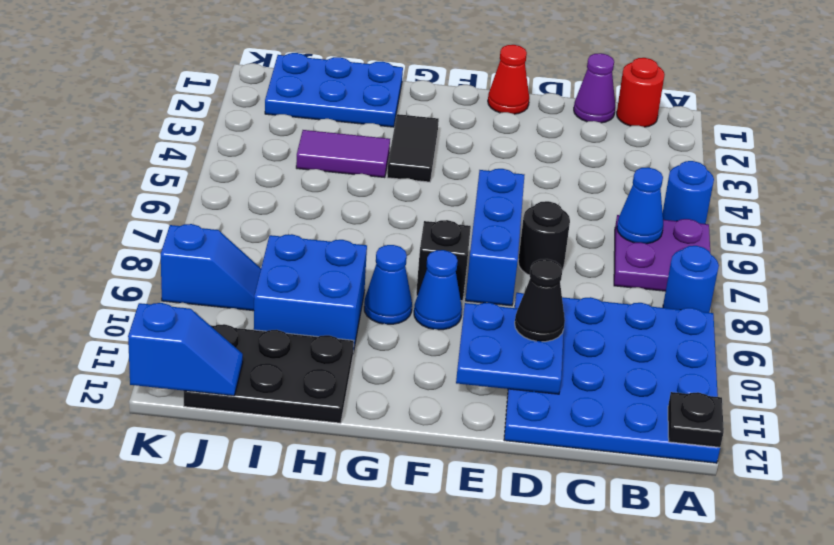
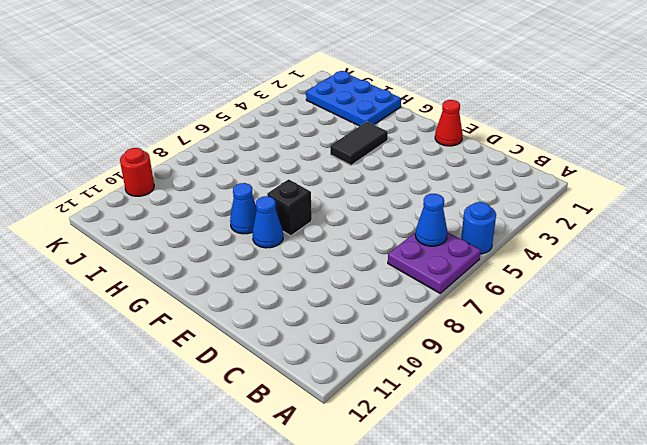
red 1x1 round brick [120,148,154,196] -> red 1x1 round brick moved to [617,58,665,127]
none -> blue 1x1 round brick [663,246,719,313]
none -> blue 4x4 plate [504,293,720,463]
none -> purple 1x1 cone [574,53,615,123]

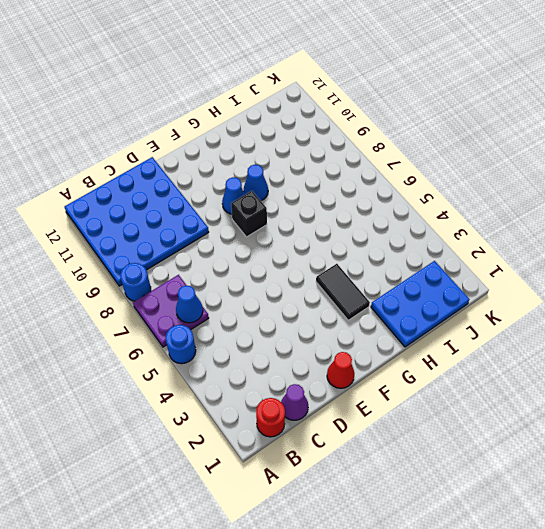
none -> black 1x1 round brick [518,201,570,275]
none -> blue 1x3 brick [465,169,524,306]
none -> purple 1x2 tile [296,130,390,178]

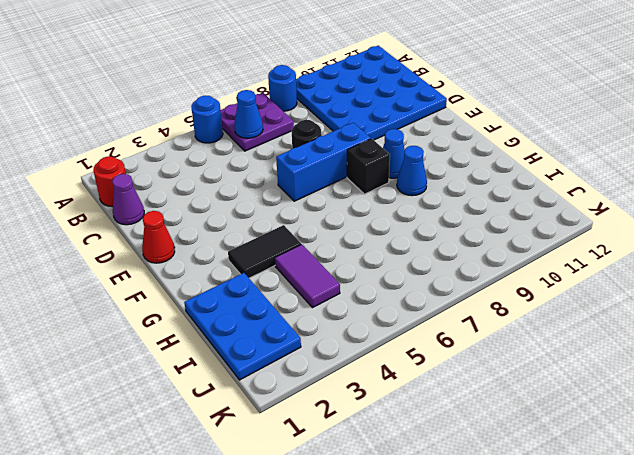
none -> blue 2x2 brick [254,234,367,353]
none -> black 2x3 plate [184,324,354,423]
none -> blue 1x2 slope [161,224,261,311]

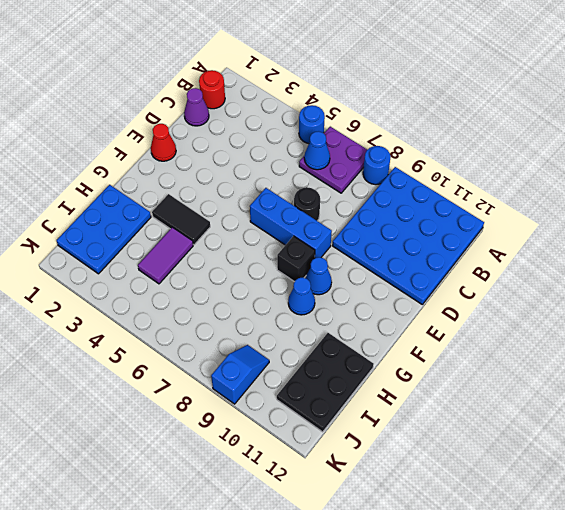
none -> blue 2x2 brick [254,234,367,353]
none -> black 1x1 plate [668,392,724,447]
none -> blue 2x2 plate [456,303,564,394]

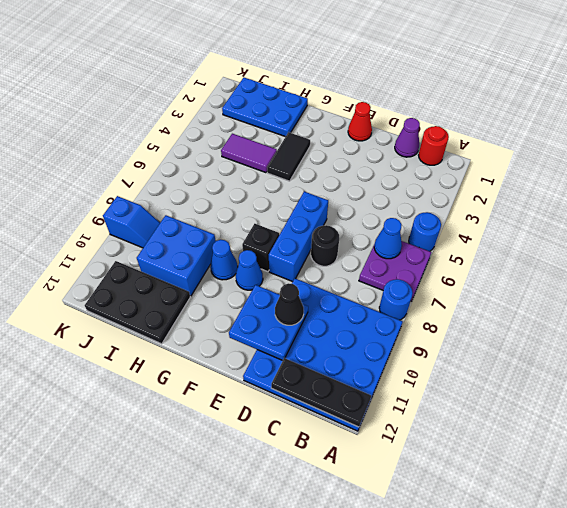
black 1x3 plate [271,358,371,427] -> black 1x1 plate [668,392,724,447]
none -> blue 1x2 slope [128,303,243,396]

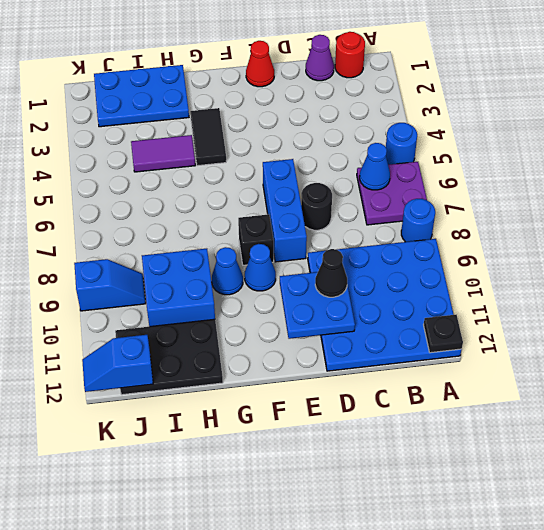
blue 1x2 slope [82,335,153,392] -> blue 1x2 slope turned to [128,303,243,396]

